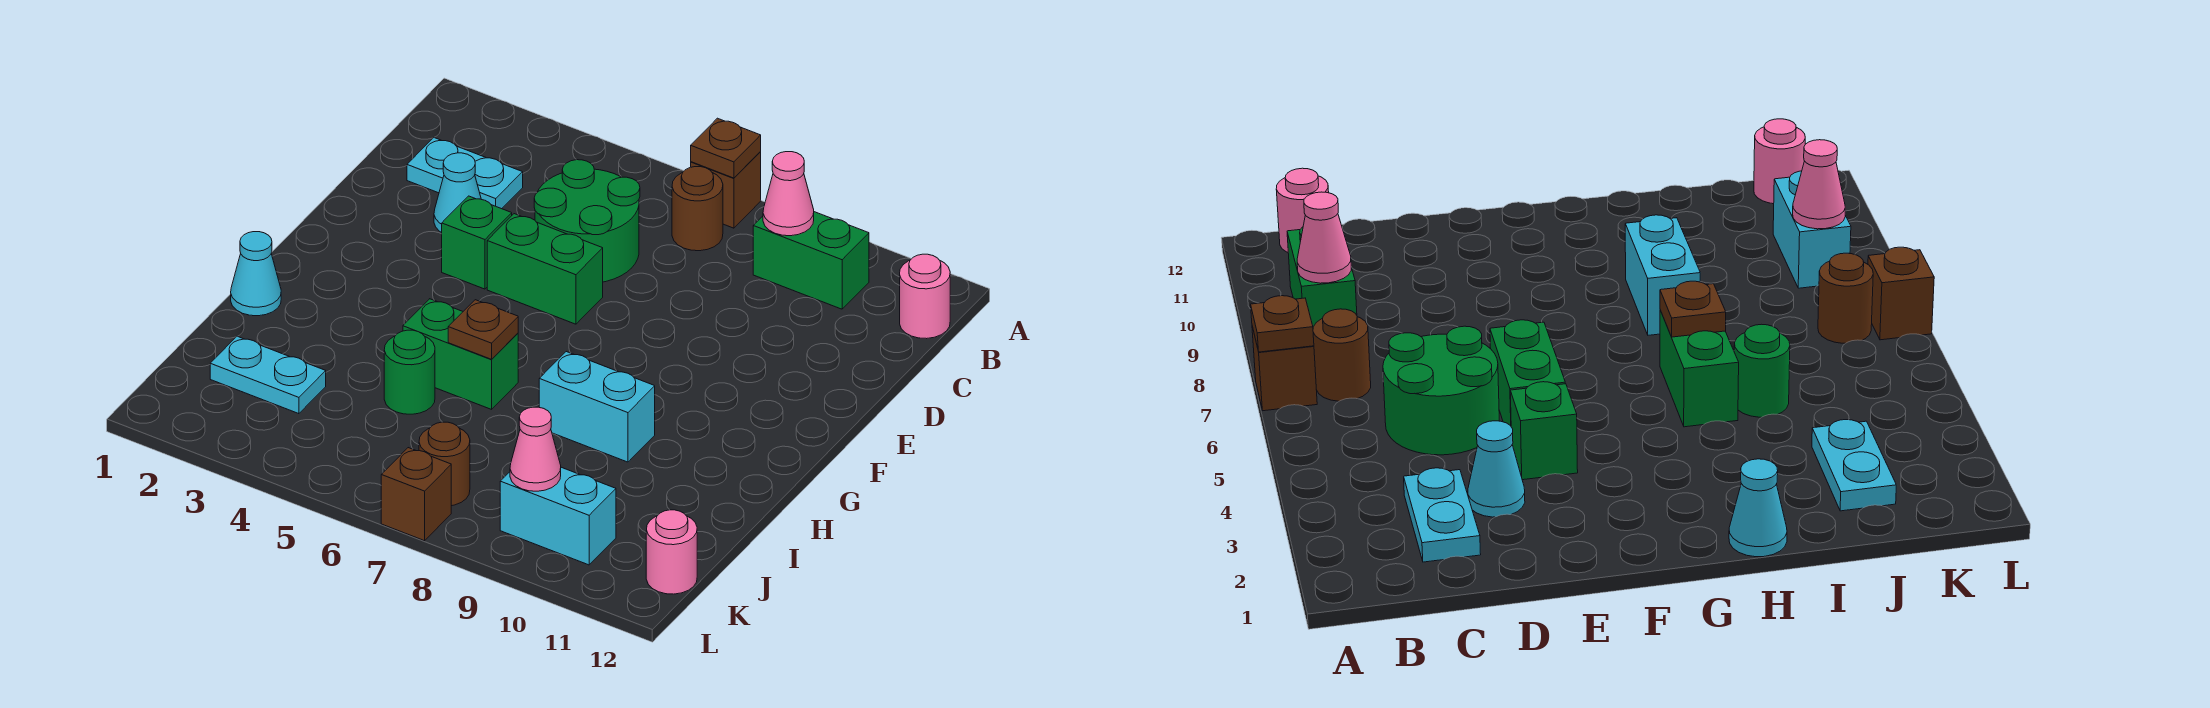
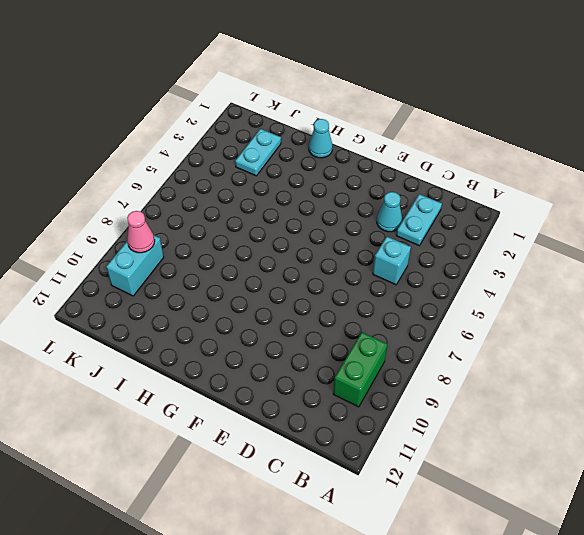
cyan 1x1 brick [373,237,411,285] -> green 2x2 round brick [534,160,640,282]
none -> brown 1x1 brick [691,152,761,228]
none -> brown 1x1 round brick [672,167,723,251]
none -> pink 1x1 round brick [900,254,950,339]

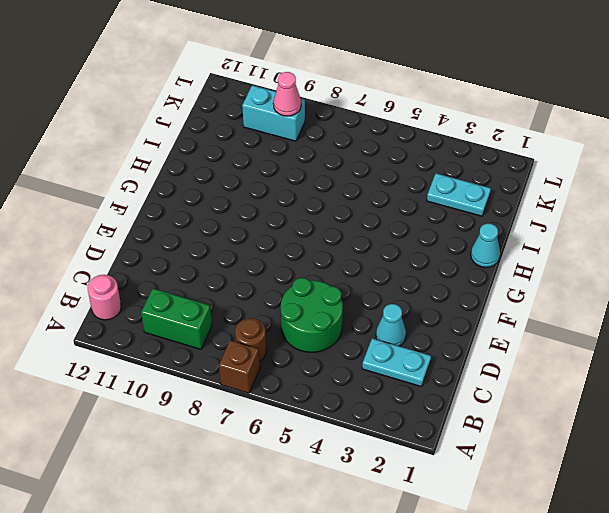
none -> green 1x1 brick [442,196,512,289]
none -> green 1x2 brick [487,214,603,324]
none -> green 1x2 brick [403,299,518,409]

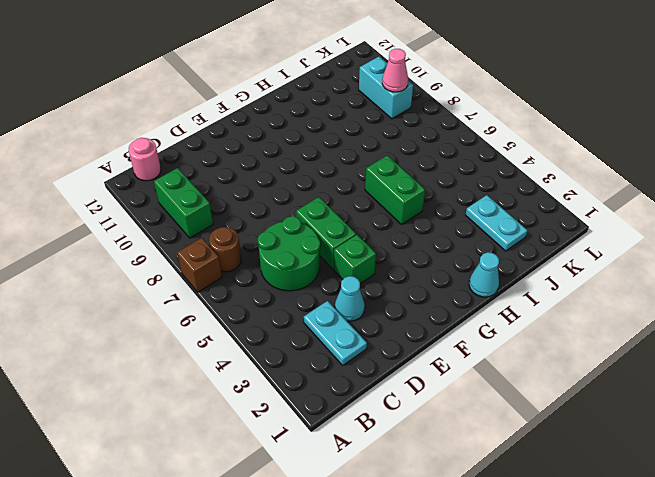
none -> cyan 1x2 brick [539,352,655,462]
none -> green 1x1 round brick [384,330,435,414]
none -> brown 1x1 round brick [419,422,470,506]

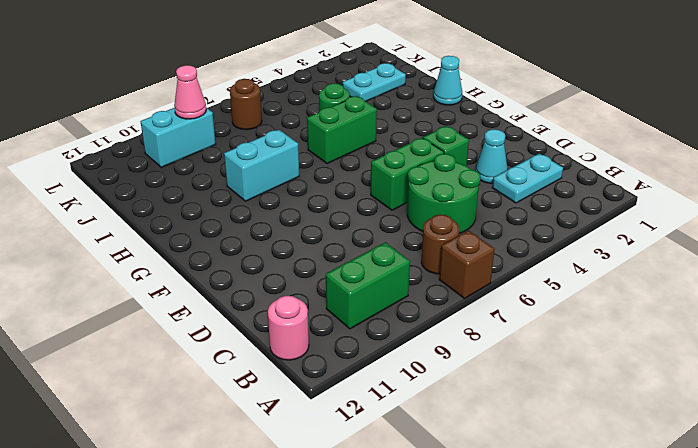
none -> pink 1x1 round brick [646,510,697,594]
none -> brown 1x1 brick [381,448,451,541]
none -> brown 1x1 plate [691,118,761,178]

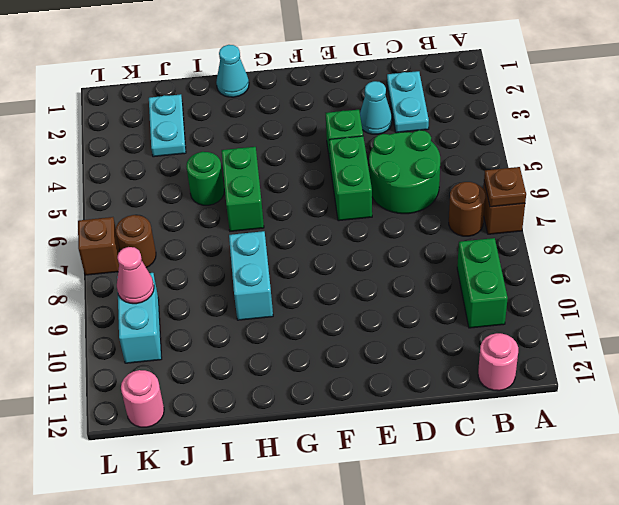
none -> pink 1x1 cone [763,152,814,236]
none -> brown 1x1 plate [448,300,518,359]

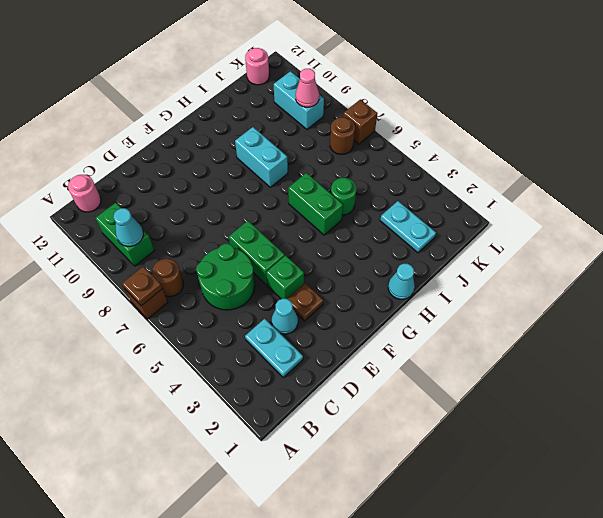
cyan 1x1 cone [113,208,143,246] -> pink 1x1 cone [763,152,814,236]
brown 1x1 plate [287,283,323,321] -> brown 1x1 plate moved to [448,300,518,359]

